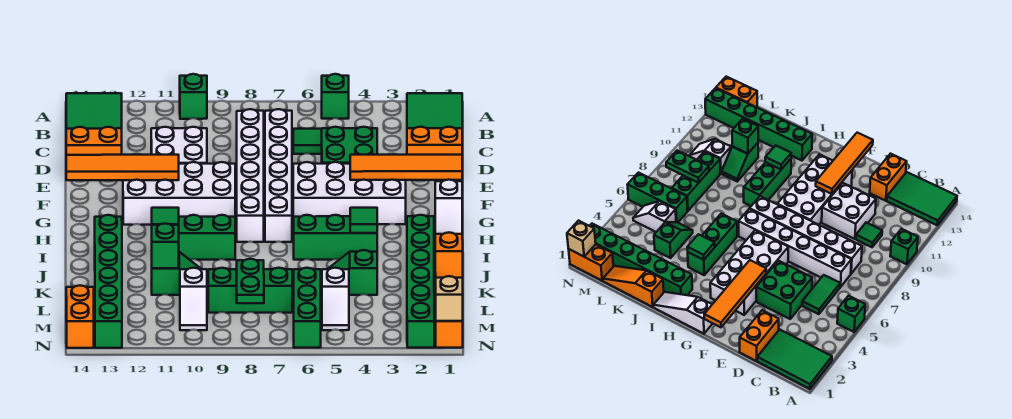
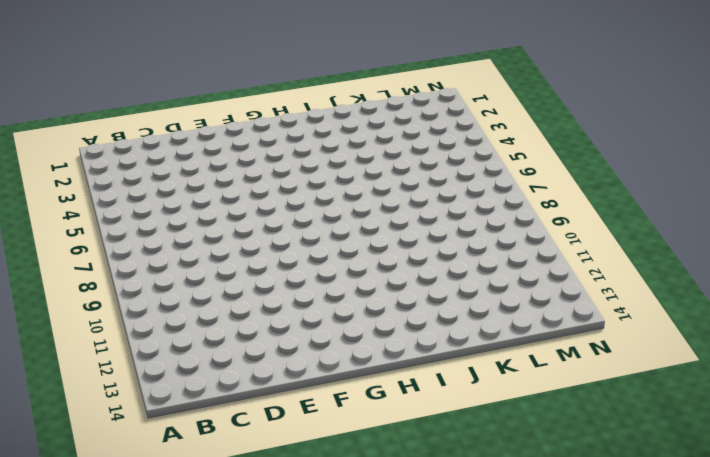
none -> green 2x3 tile [407,93,462,128]
none -> green 1x1 brick [322,74,349,119]
none -> green 1x1 brick [180,74,207,119]
none -> green 2x3 tile [66,93,122,129]

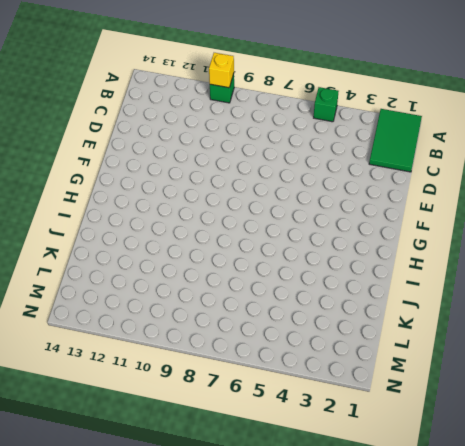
yellow 1x1 brick [209,53,234,88] -> none
none -> green 2x3 tile [66,93,122,129]
none -> green 1x2 tile [293,129,322,154]
none -> white 1x6 brick [265,109,292,242]
none -> white 1x6 brick [237,109,264,242]

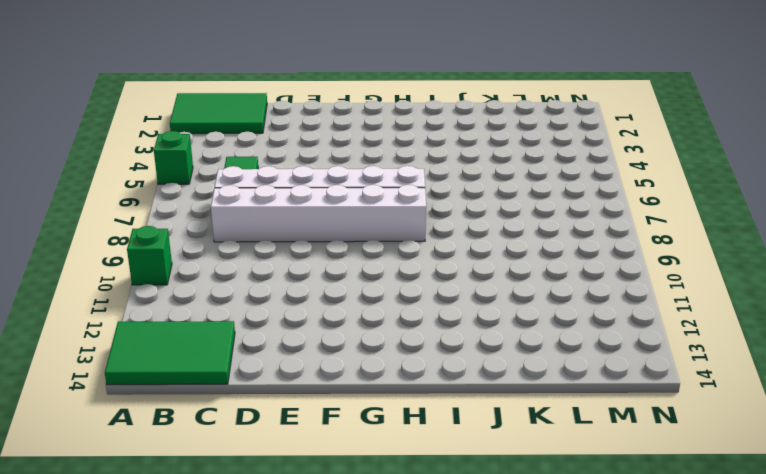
none -> green 1x1 tile [856,223,882,247]
none -> orange 1x2 brick [407,127,462,155]
none -> green 2x2 brick [322,127,377,164]
none -> white 2x2 brick [151,127,207,164]

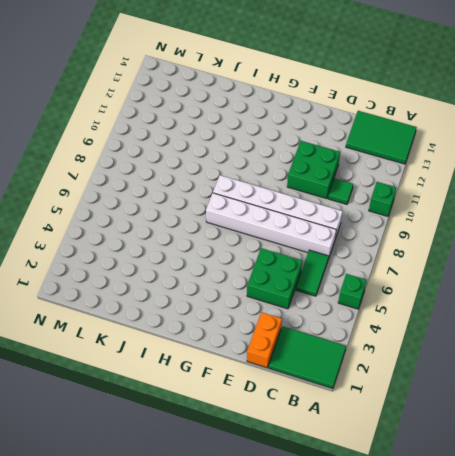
green 2x2 brick [287,141,340,199] -> white 2x2 brick [151,127,207,164]
none -> orange 1x2 brick [66,127,122,155]
none -> white 2x4 brick [293,162,406,224]
none -> white 2x4 brick [123,162,235,225]
none -> white 1x3 slope [435,180,462,234]

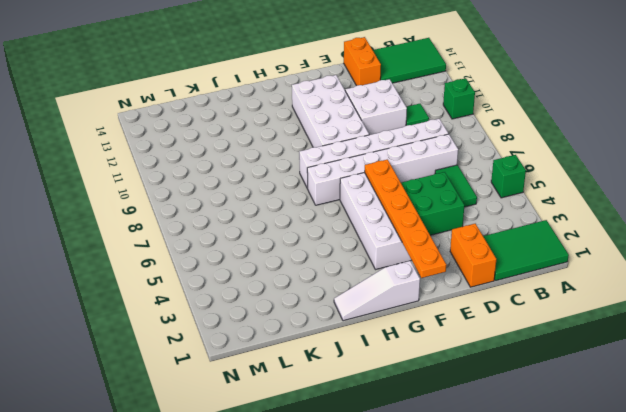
orange 1x6 plate [365,160,446,278] -> orange 1x4 tile [350,155,462,180]
none -> green 1x6 brick [407,215,434,348]
none -> green 1x3 brick [294,215,377,260]
none -> green 1x3 brick [179,215,235,260]
none -> green 1x6 brick [95,215,122,348]

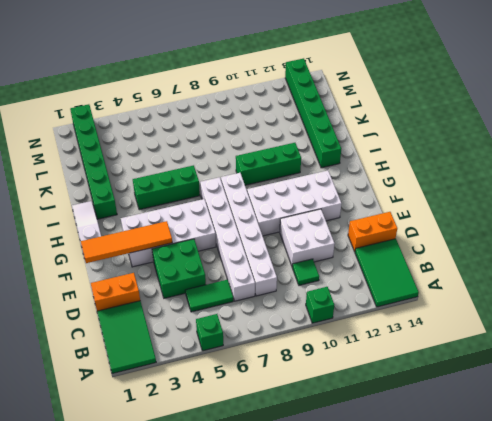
none -> orange 1x3 slope [435,233,463,290]
none -> green 1x2 slope [328,250,377,295]
none -> green 1x2 slope [152,252,201,295]
none -> white 1x2 slope [322,268,349,330]

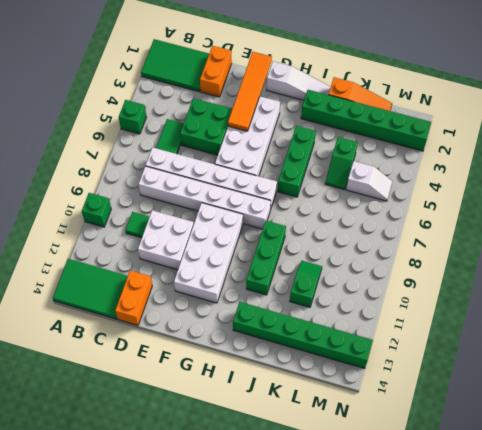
none -> green 1x3 brick [294,268,321,348]
none -> green 1x3 brick [208,268,292,313]
none -> white 1x2 slope [180,268,207,330]
none -> orange 1x2 brick [436,321,463,348]

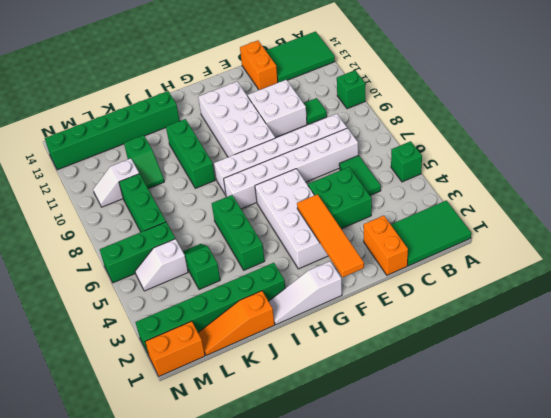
none -> orange 1x2 brick [66,286,94,348]
none -> orange 1x4 tile [66,154,179,180]
none -> green 1x1 tile [350,208,377,233]
none -> green 1x1 tile [152,208,179,225]

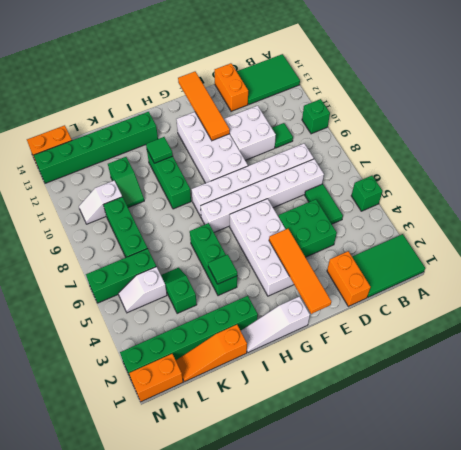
none -> green 1x1 brick [152,224,179,268]
none -> green 1x2 plate [237,259,264,303]
none -> tan 1x1 brick [436,276,463,321]

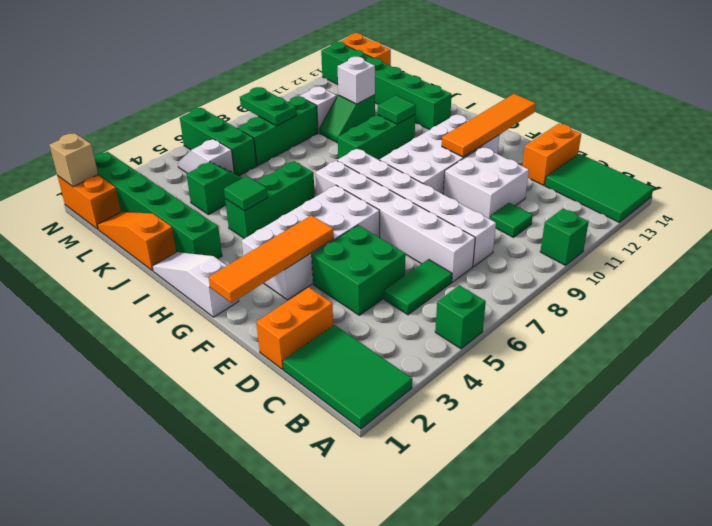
white 1x1 brick [338,57,375,104] -> green 1x1 brick [152,224,179,268]

